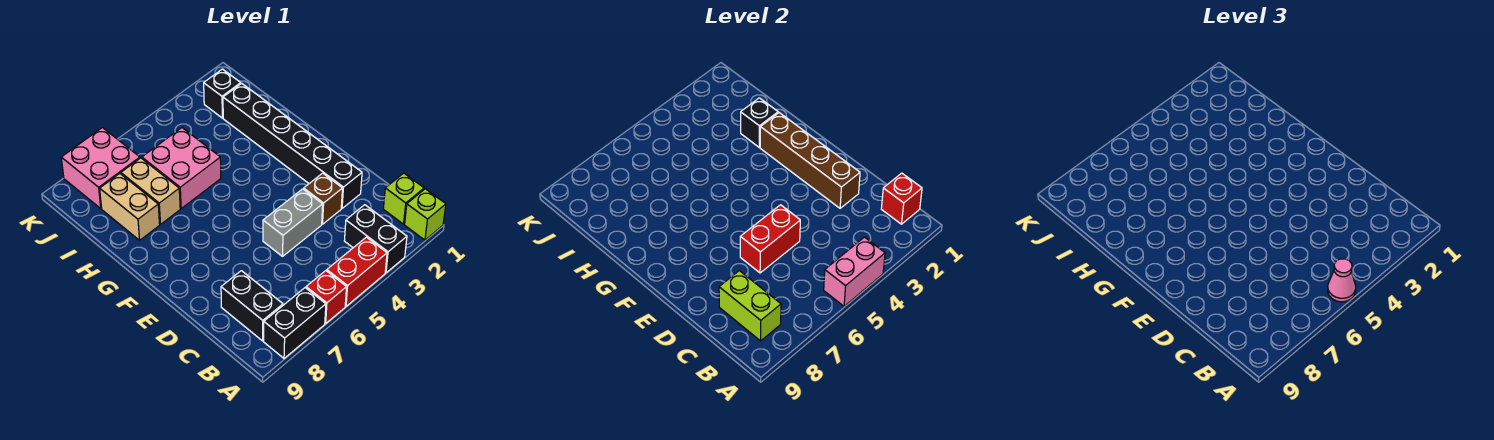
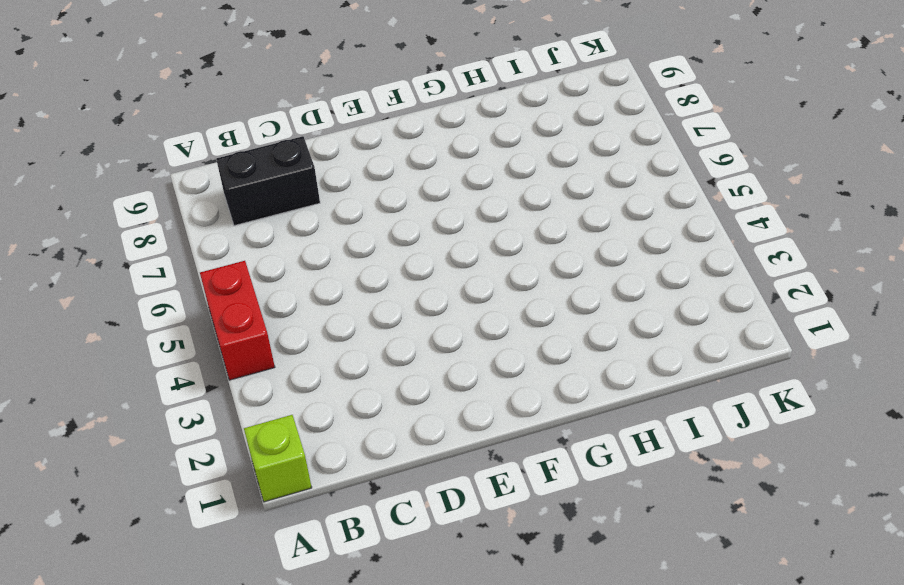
none -> black 1x2 brick [344,205,407,273]
none -> red 1x1 brick [306,271,347,323]
none -> black 1x2 brick [264,288,326,358]

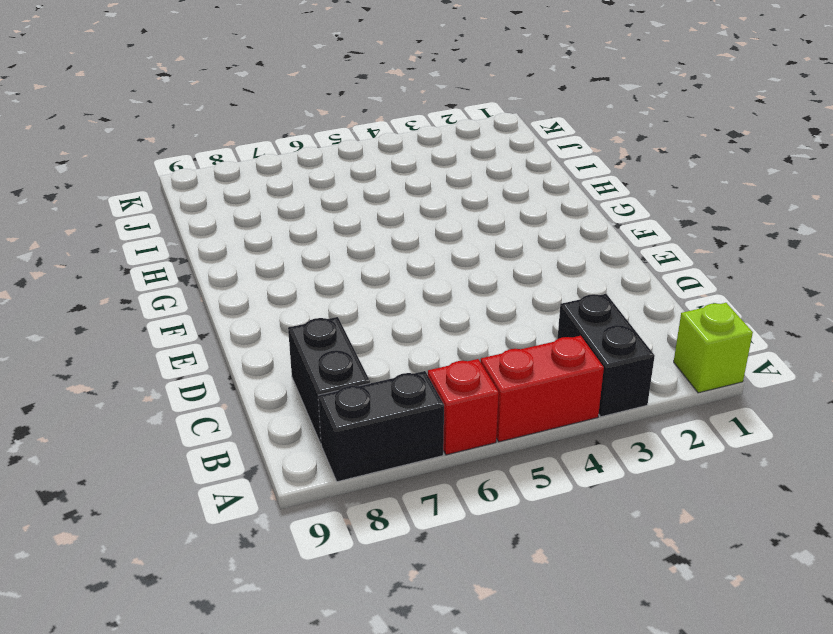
none -> lime 1x1 brick [383,173,424,224]
none -> black 1x6 brick [223,83,362,208]
none -> brown 1x1 brick [304,173,343,224]

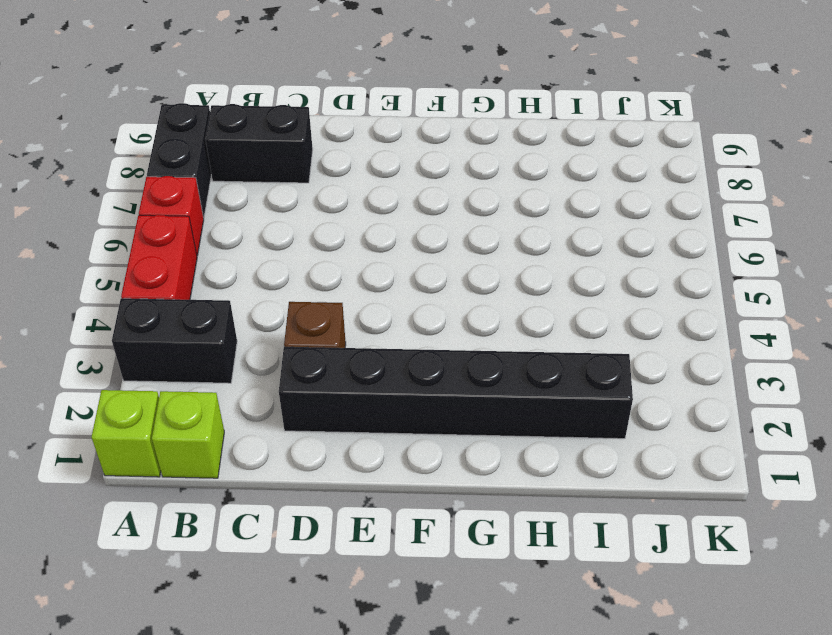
none -> grey 1x2 brick [263,189,323,256]
none -> pink 2x2 brick [142,128,221,208]
none -> tan 1x2 brick [121,158,180,224]

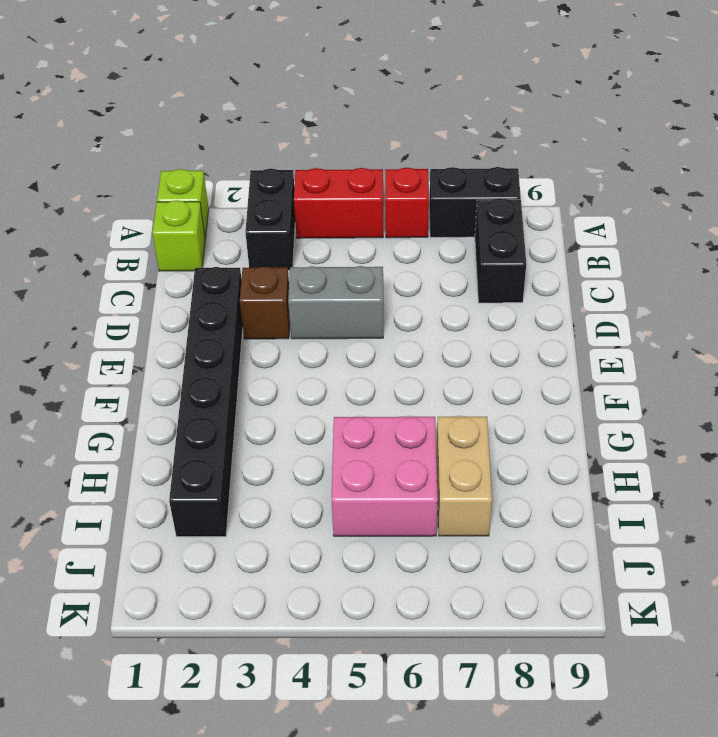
none -> tan 1x2 brick [100,173,160,240]
none -> black 1x1 brick [204,69,241,118]
none -> pink 2x2 brick [61,128,140,209]

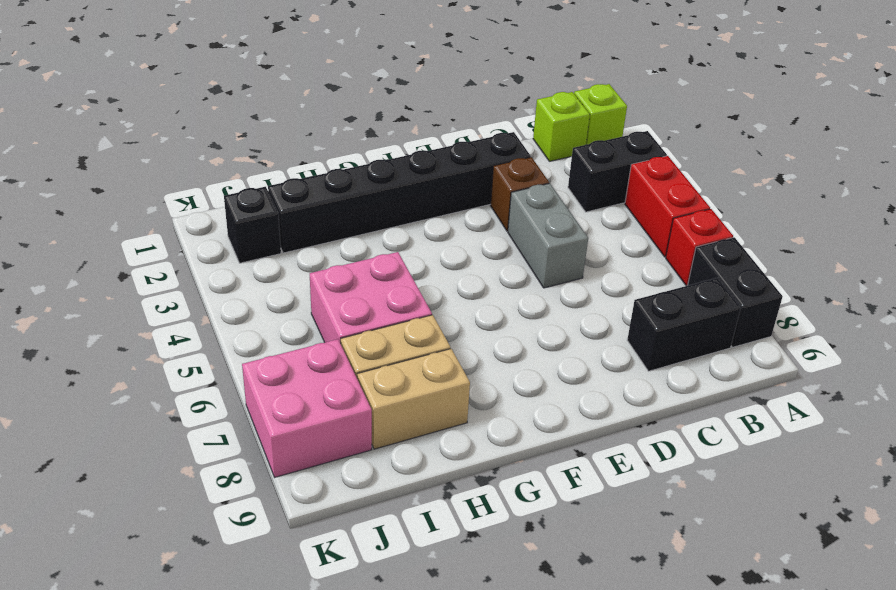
none -> pink 1x2 brick [824,237,885,306]
none -> red 1x1 brick [881,173,922,224]
none -> lime 1x2 brick [719,271,781,341]

